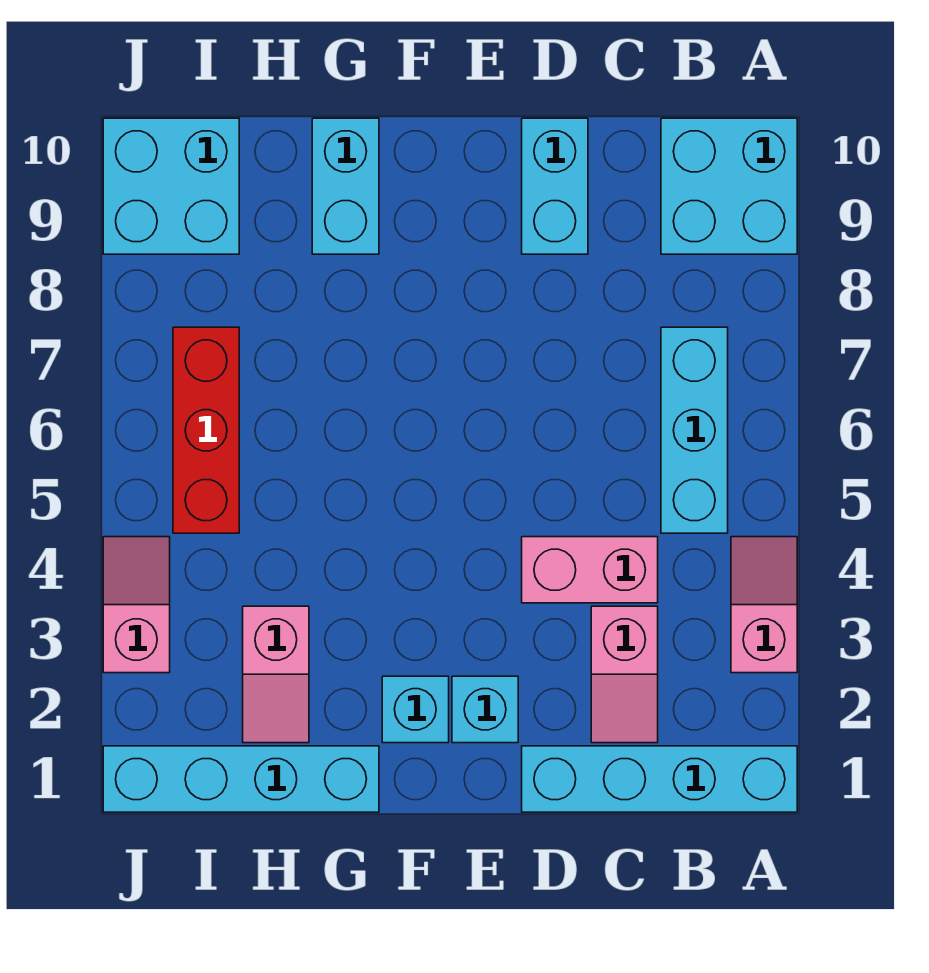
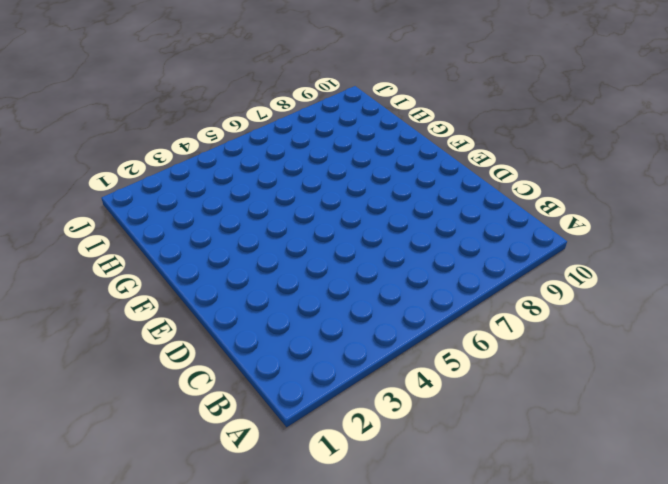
none -> cyan 1x4 brick [522,746,797,812]
none -> pink 1x2 slope [731,537,797,673]
none -> cyan 2x2 brick [661,118,797,254]

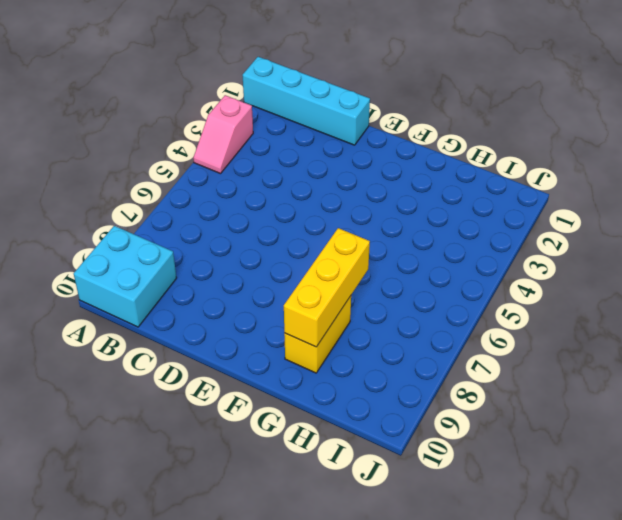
yellow 1x3 brick [284,228,370,347] -> none
yellow 1x2 brick [284,296,351,373] -> cyan 1x2 brick [312,118,379,254]
none -> cyan 1x3 brick [661,327,728,533]
none -> pink 1x2 slope [591,606,658,743]
none -> pink 1x2 brick [522,537,658,603]

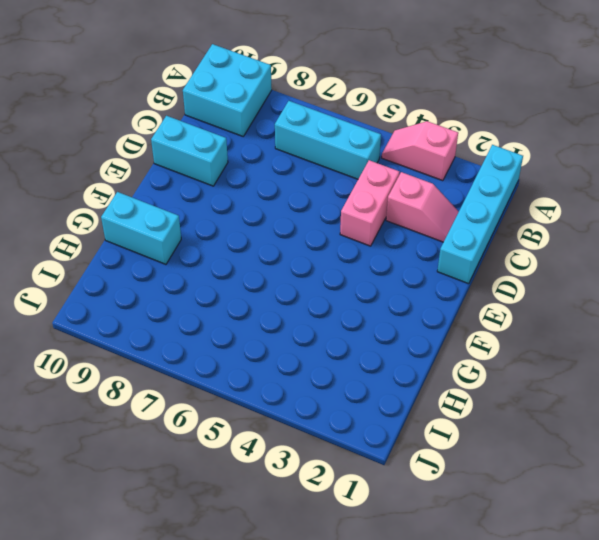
none -> cyan 1x1 brick [452,676,518,743]
none -> cyan 1x1 brick [382,676,449,743]
none -> cyan 1x4 brick [103,746,379,812]

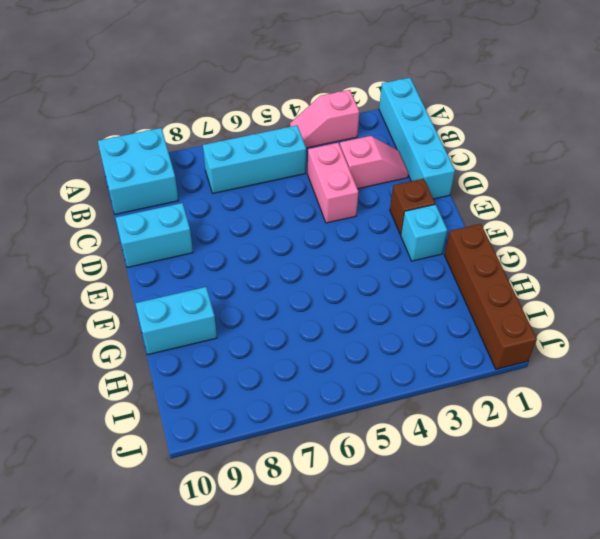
brown 1x1 brick [390,179,435,235] -> cyan 1x1 brick [452,676,518,743]
brown 1x4 brick [444,224,537,369] -> cyan 1x4 brick [103,746,379,812]
none -> pink 1x2 slope [243,606,309,743]
none -> red 1x3 brick [173,327,239,533]
none -> cyan 2x2 brick [103,118,239,254]

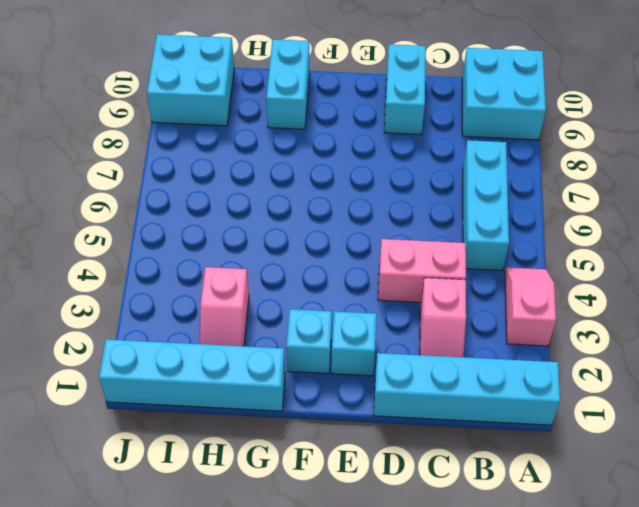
none -> red 1x3 brick [173,327,239,533]
none -> pink 1x2 slope [103,537,170,673]

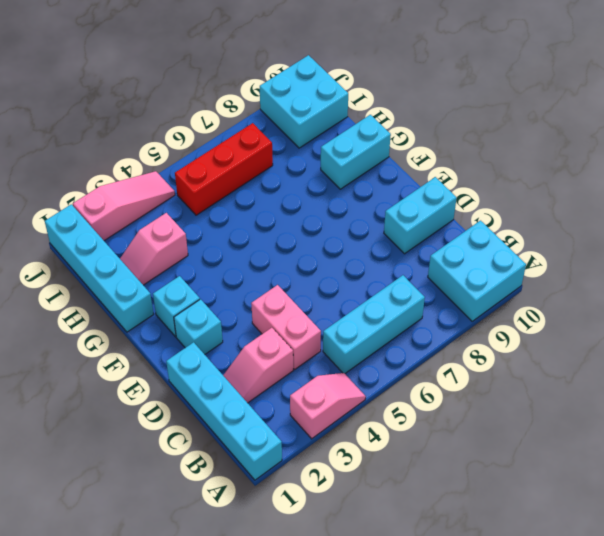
pink 1x3 slope [73,171,175,241] -> pink 1x2 slope [103,537,170,673]

